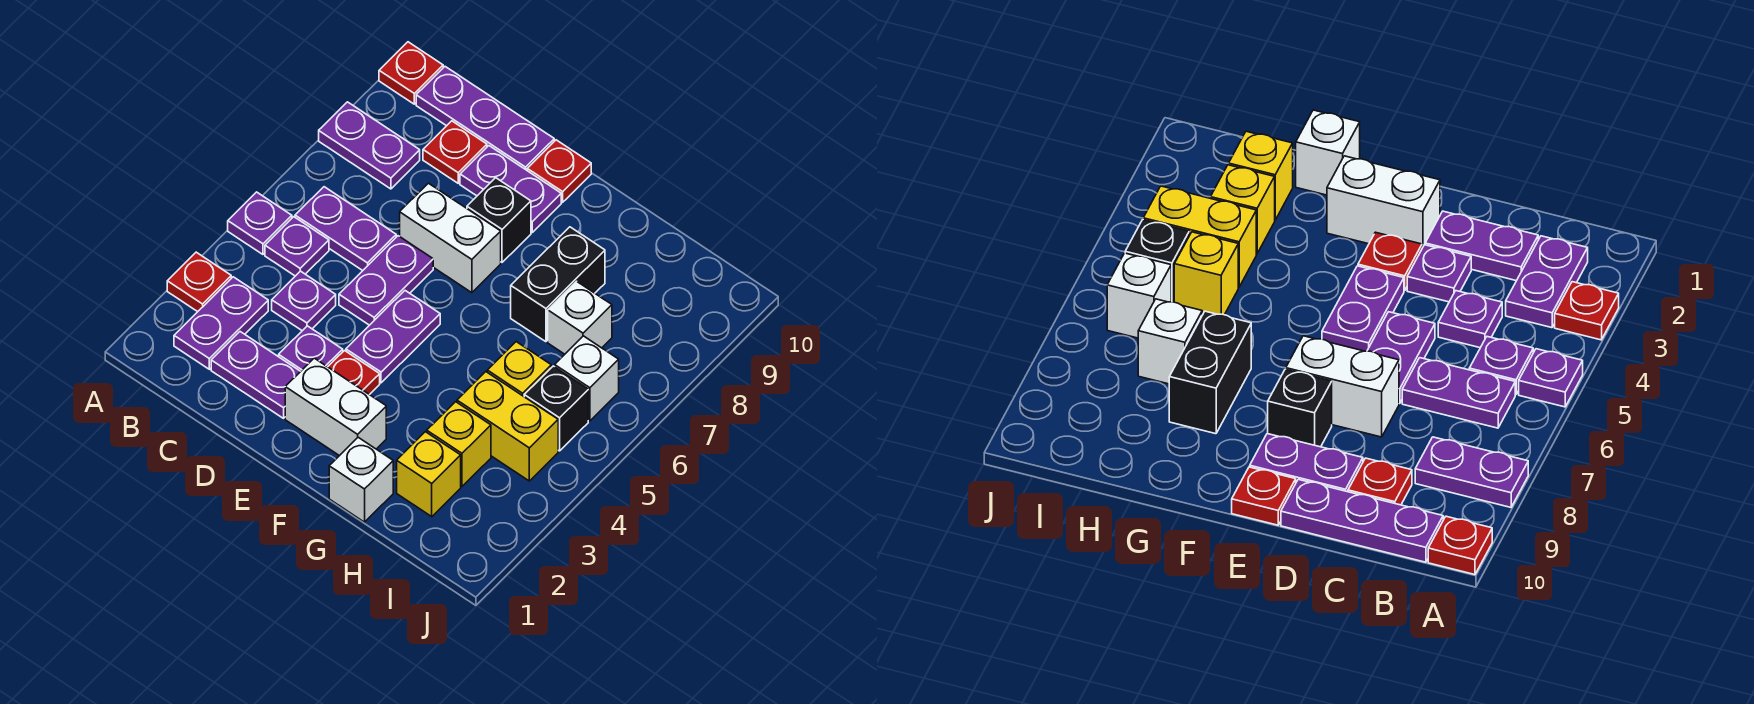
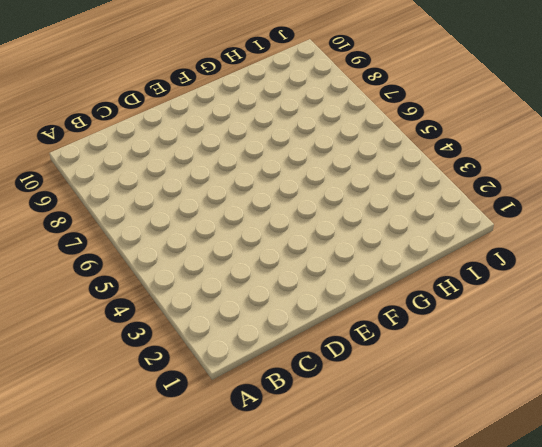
none -> red 1x1 plate [167,252,231,312]
none -> purple 1x1 plate [228,192,292,254]
none -> purple 1x2 plate [319,102,420,189]

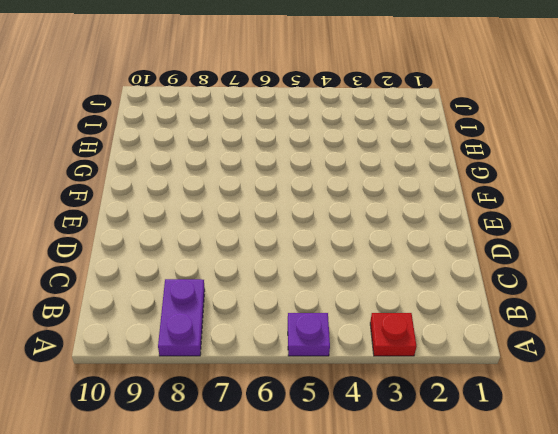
none -> red 1x1 plate [379,42,443,104]
none -> purple 1x2 plate [174,277,268,369]
none -> purple 1x1 plate [265,217,329,276]

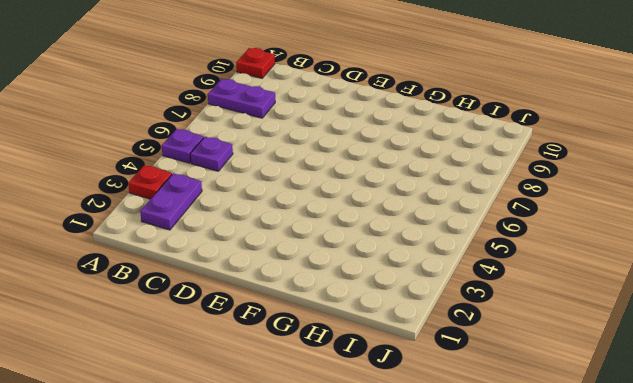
none -> purple 1x2 plate [295,187,396,271]
none -> purple 1x3 plate [416,67,554,170]
none -> purple 1x2 plate [211,332,301,418]

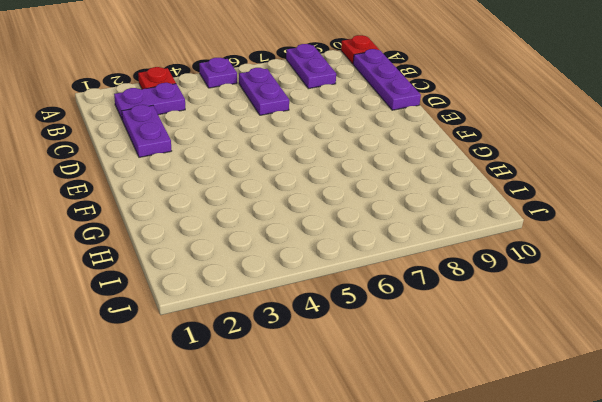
none -> purple 1x1 plate [265,217,329,276]
none -> purple 1x1 plate [272,271,336,331]
none -> red 1x1 plate [423,121,487,183]

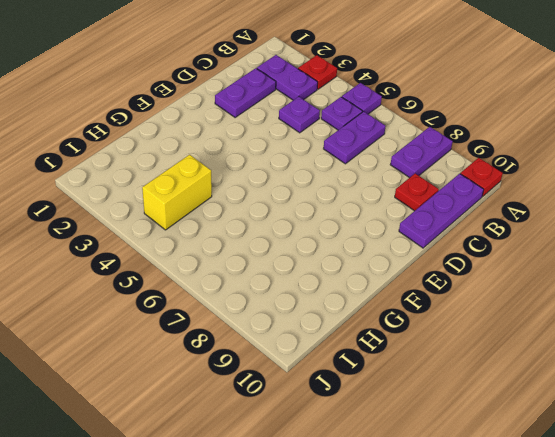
none -> purple 1x1 plate [279,326,343,371]
none -> purple 1x2 plate [339,236,433,325]
none -> white 1x2 brick [400,183,501,293]

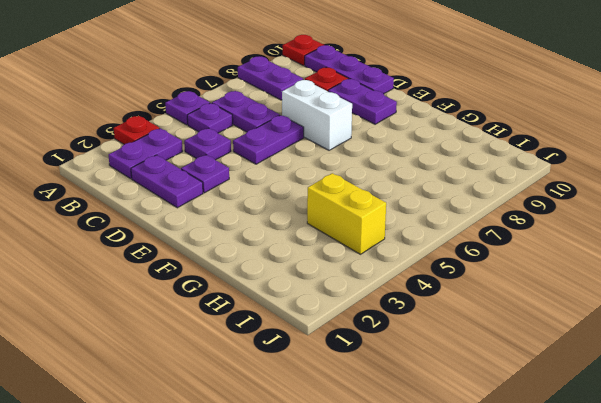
none -> white 1x2 brick [285,358,386,456]
none -> red 1x1 plate [328,351,380,395]
none -> purple 1x2 plate [346,291,440,383]

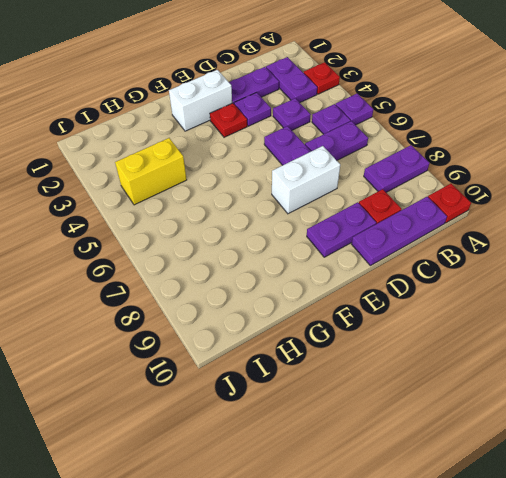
none -> purple 1x2 plate [346,291,440,383]
none -> black 1x1 brick [467,178,531,262]
none -> red 1x1 plate [527,140,591,202]

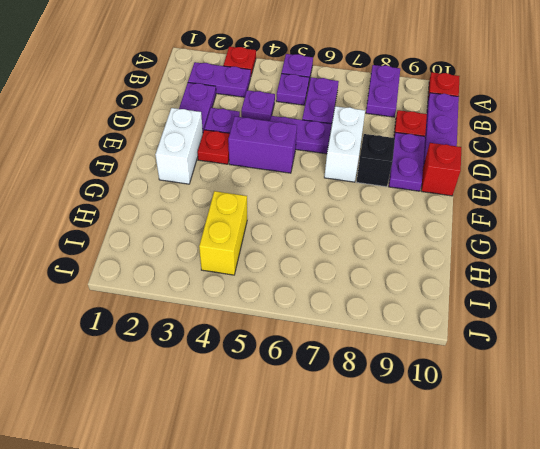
purple 1x2 brick [228,116,297,173] -> purple 1x2 plate [346,291,440,383]
red 1x1 brick [421,143,461,196] -> red 1x1 plate [527,140,591,202]
none -> white 1x1 brick [329,437,393,522]
none -> black 1x2 brick [511,227,605,342]
none -> yellow 1x1 brick [397,432,461,517]

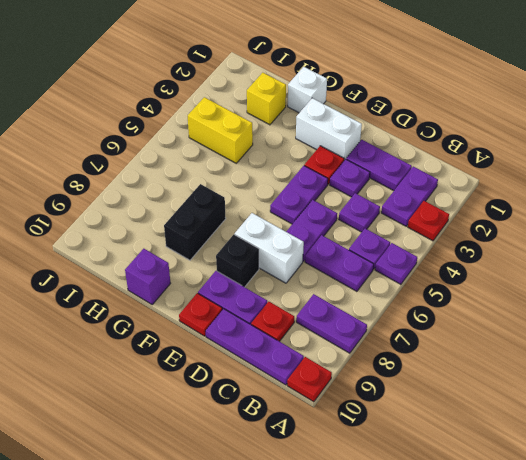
purple 1x1 brick [125,249,171,304] -> none
none -> yellow 1x1 brick [427,402,491,486]
none -> yellow 1x1 brick [487,342,551,396]
none -> white 1x1 brick [548,281,612,354]

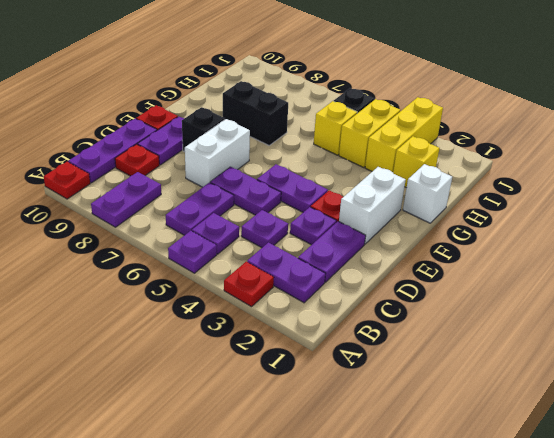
yellow 1x3 brick [365,97,443,172] -> yellow 1x1 brick [427,402,491,486]
none -> white 1x1 brick [548,281,612,354]
none -> white 1x1 brick [555,336,619,421]

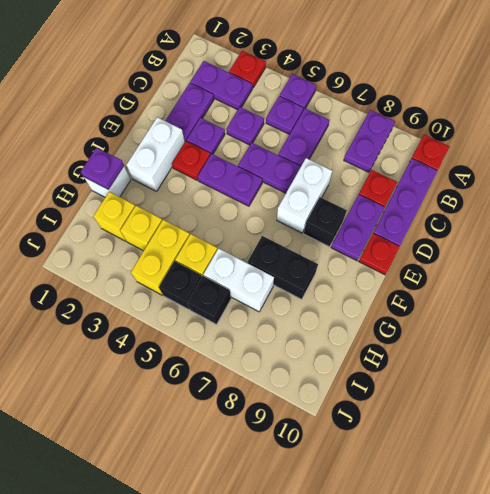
purple 1x1 plate [81,148,124,189] -> none
white 1x2 brick [203,248,274,312] -> white 1x1 brick [548,281,612,354]
black 1x1 brick [187,276,231,324] -> white 1x1 brick [555,336,619,421]

